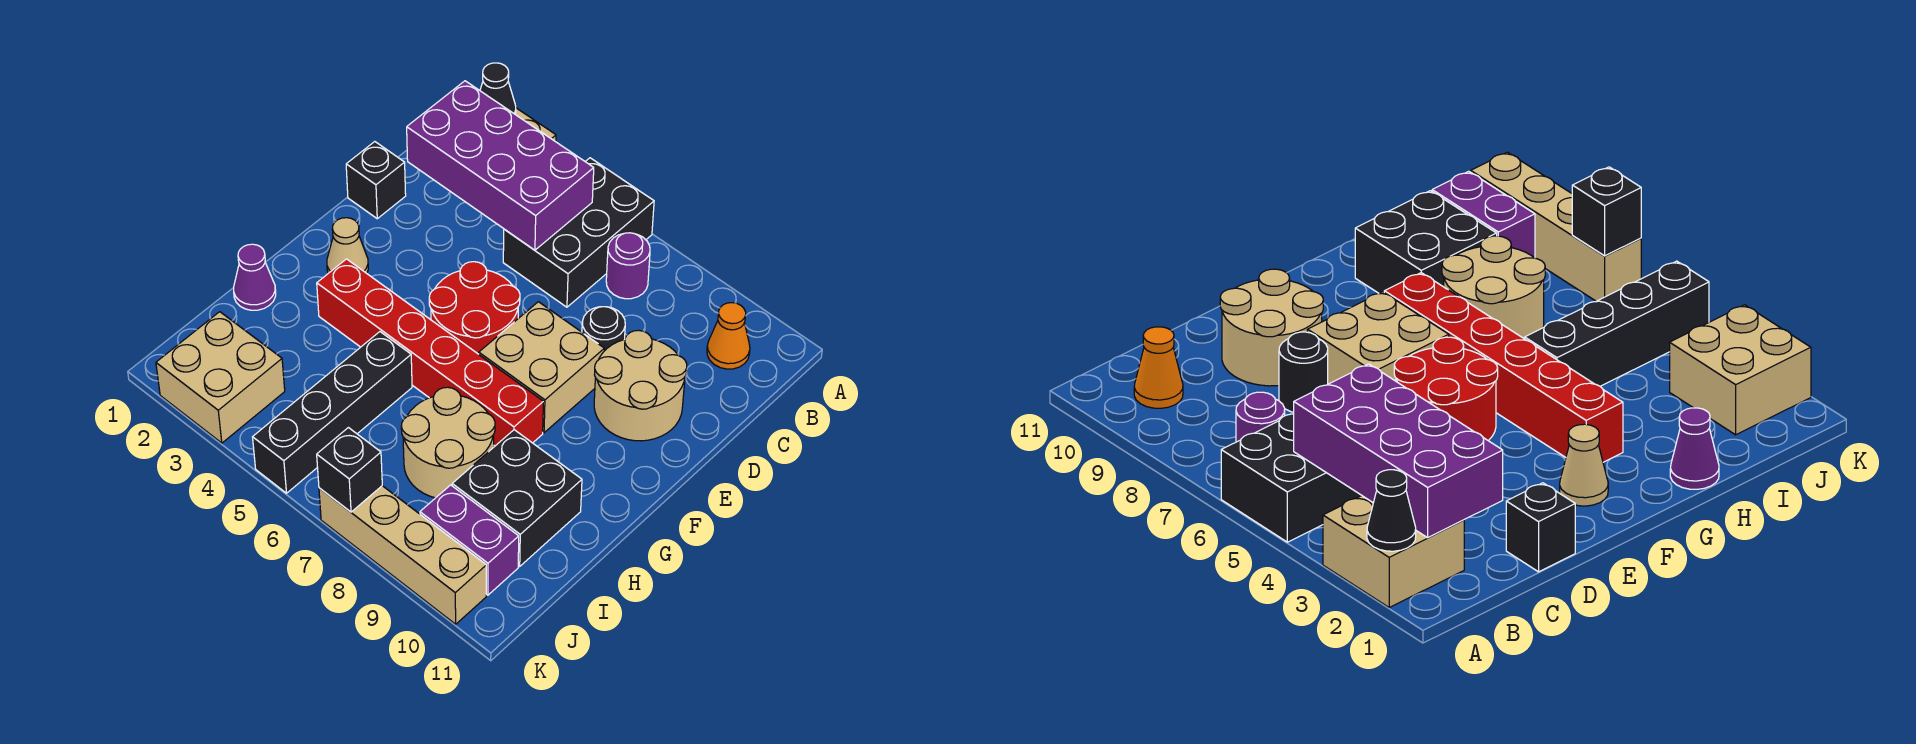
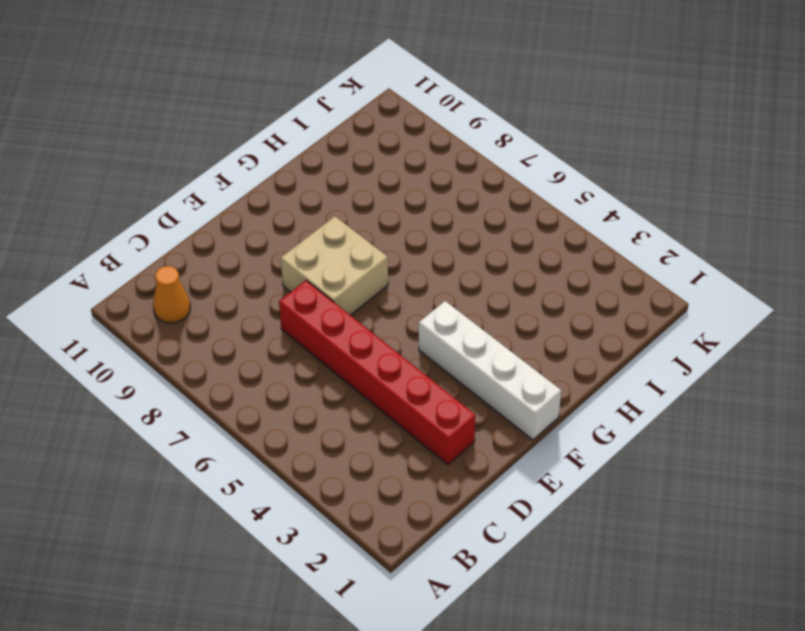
red 1x6 brick [279,280,475,465] -> red 1x6 brick moved to [317,259,543,446]
white 1x4 brick [419,301,561,440] -> tan 1x1 cone [327,218,368,273]
none -> tan 2x2 brick [1323,496,1464,607]
none -> black 2x3 brick [503,158,654,307]
none -> purple 1x1 round brick [606,233,650,299]

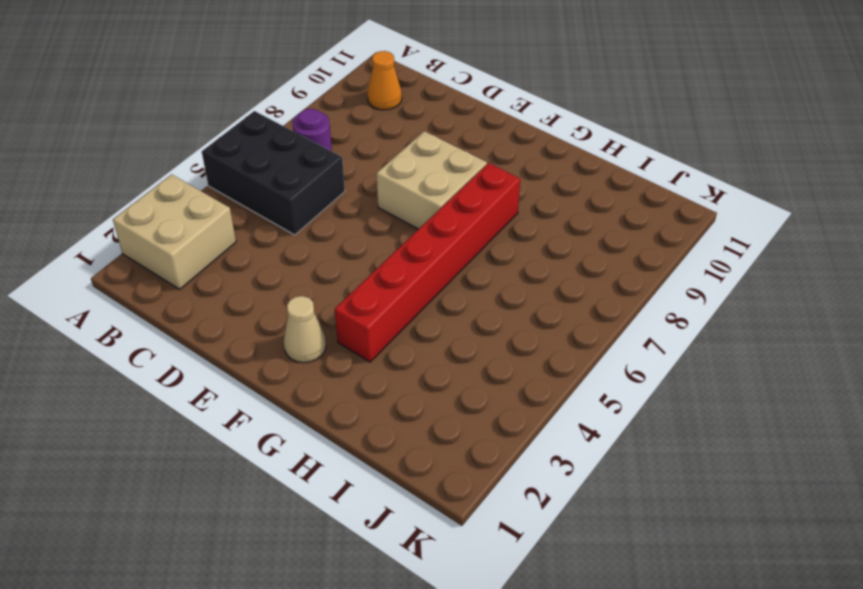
none -> black 1x1 brick [346,142,406,219]
none -> black 1x1 round brick [582,307,625,351]
none -> tan 2x2 round brick [594,330,687,441]

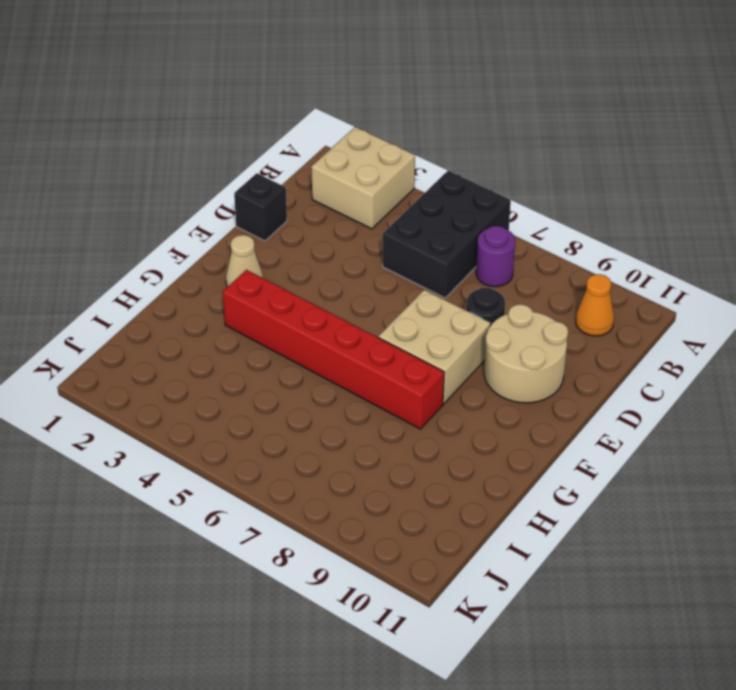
none -> red 2x2 round brick [429,262,520,354]
none -> purple 1x1 cone [234,244,276,310]
none -> black 1x4 brick [253,332,412,493]

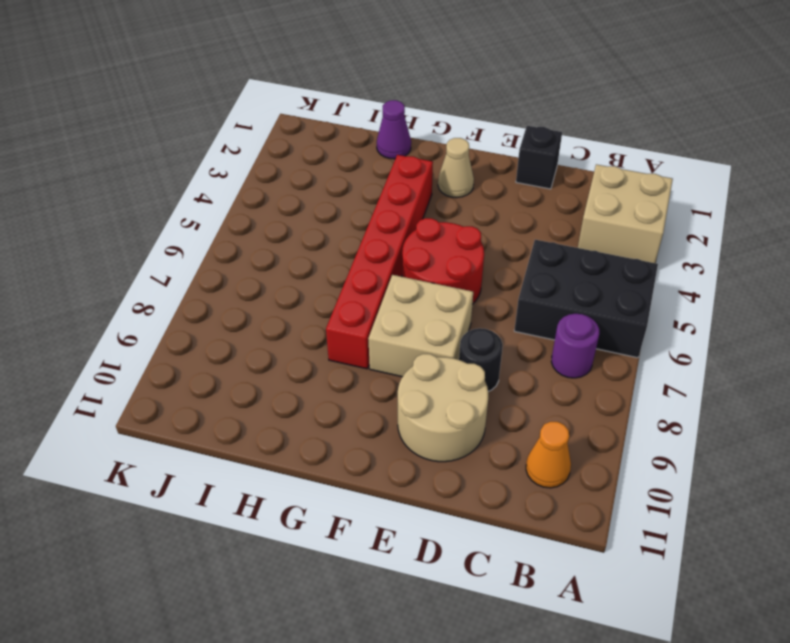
none -> black 1x4 brick [253,332,412,493]
none -> tan 2x2 round brick [401,387,495,498]
none -> black 2x2 brick [452,430,582,566]

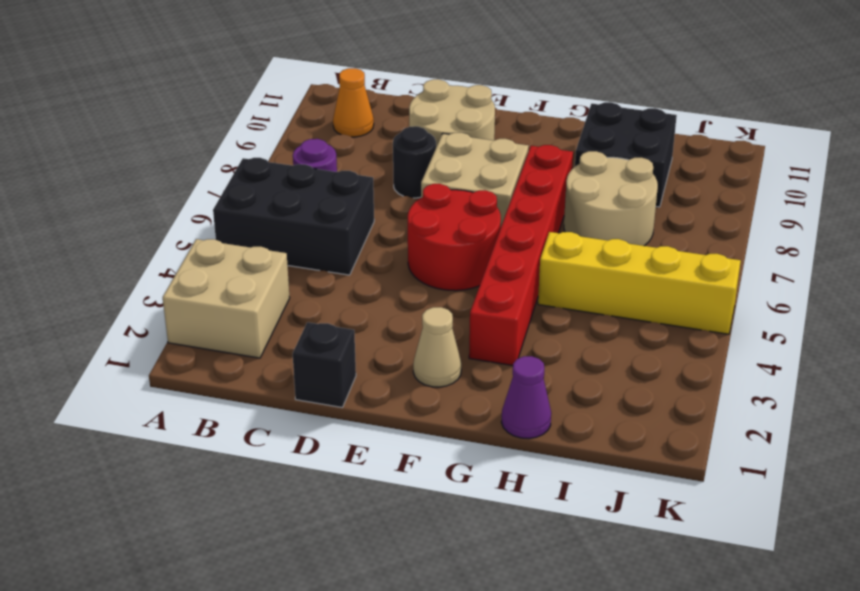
yellow 1x4 brick [538,232,741,334] -> black 1x4 brick [253,332,412,493]
none -> tan 2x2 brick [156,312,285,443]
none -> purple 1x2 brick [420,485,519,595]
none -> tan 1x4 brick [319,486,486,624]

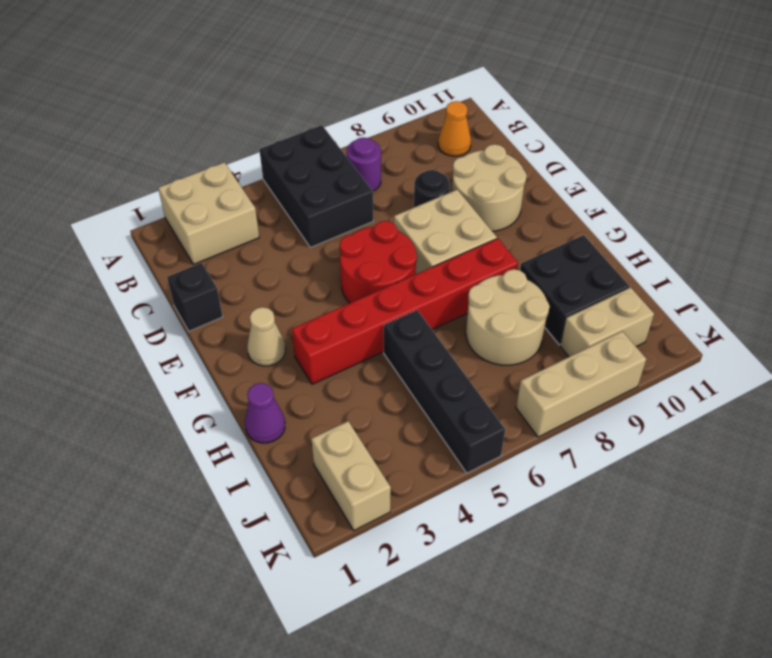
tan 1x2 brick [311,421,391,530] -> tan 2x2 brick [156,312,285,443]
tan 1x2 brick [560,287,654,357] -> purple 1x2 brick [420,485,519,595]
tan 1x3 brick [516,331,646,437] -> tan 1x4 brick [319,486,486,624]
none -> black 1x1 cone [480,63,516,115]
none -> purple 2x4 brick [407,81,594,250]
none -> black 1x1 brick [317,428,382,512]

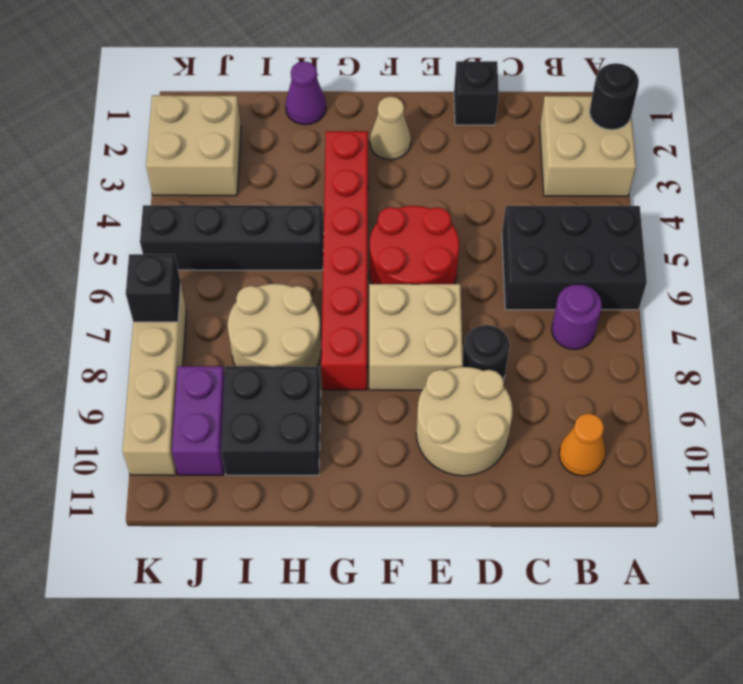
black 1x1 round brick [590,63,639,130] -> black 1x1 cone [480,63,516,115]
none -> purple 2x4 brick [407,81,594,250]

